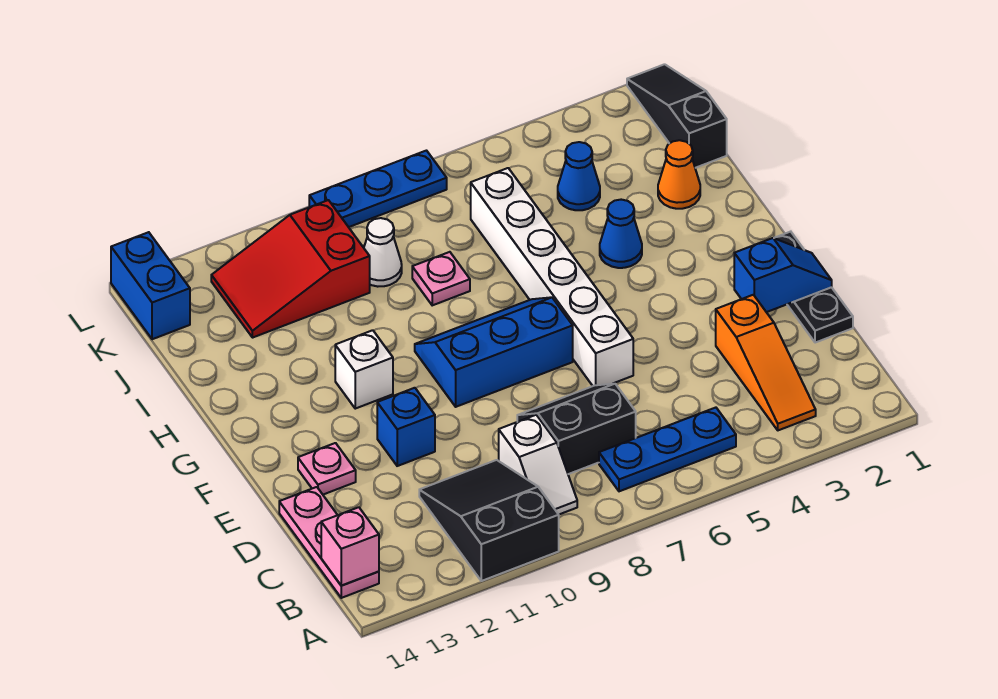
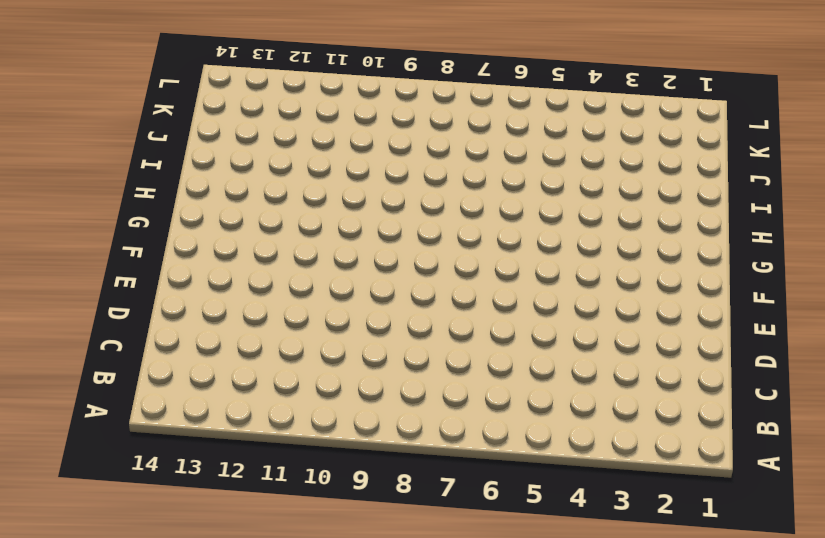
none -> black 2x3 slope [419,460,559,581]
none -> orange 1x3 slope [716,295,816,430]
none -> blue 1x3 plate [599,408,736,491]

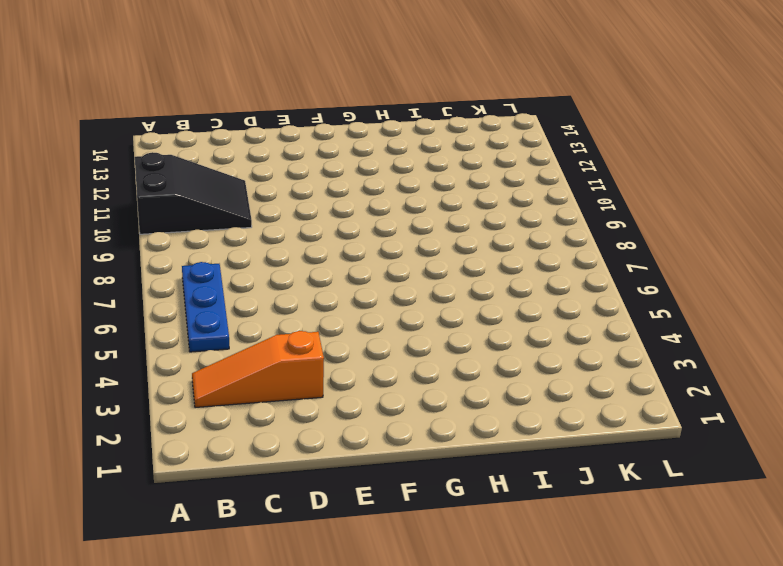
none -> white 1x2 slope [499,415,577,514]
none -> pink 1x3 plate [279,487,379,598]
none -> black 2x2 slope [517,384,636,474]

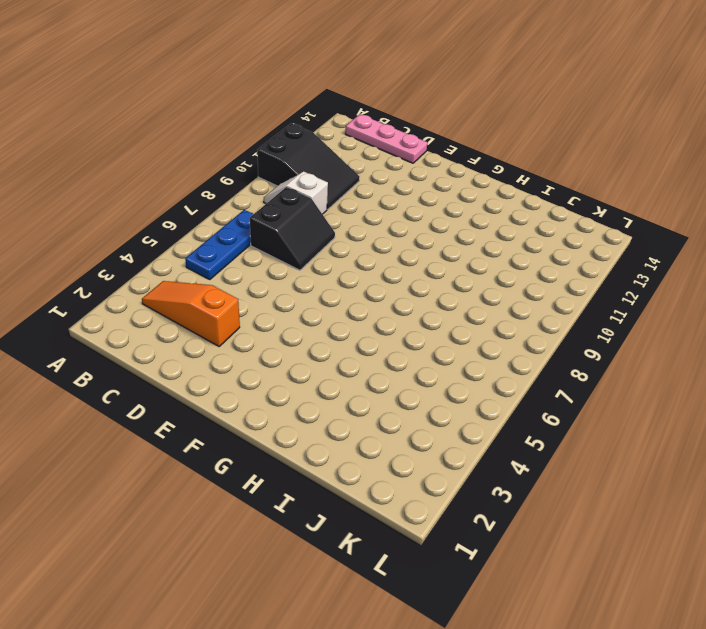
none -> black 1x3 plate [775,232,853,343]
none -> white 1x6 brick [471,168,633,386]
none -> blue 1x1 brick [377,388,435,466]

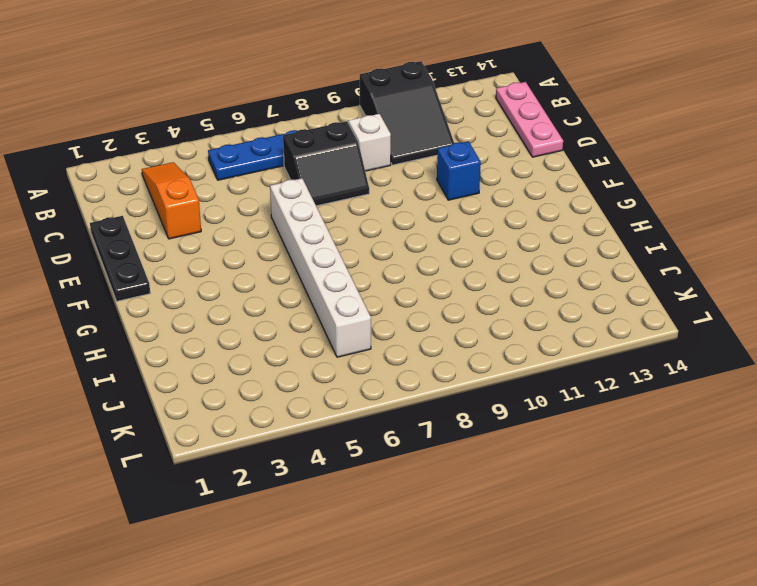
none -> pink 1x1 plate [298,443,356,495]
none -> blue 2x3 slope [415,297,573,407]
none -> white 1x1 brick [335,330,393,409]

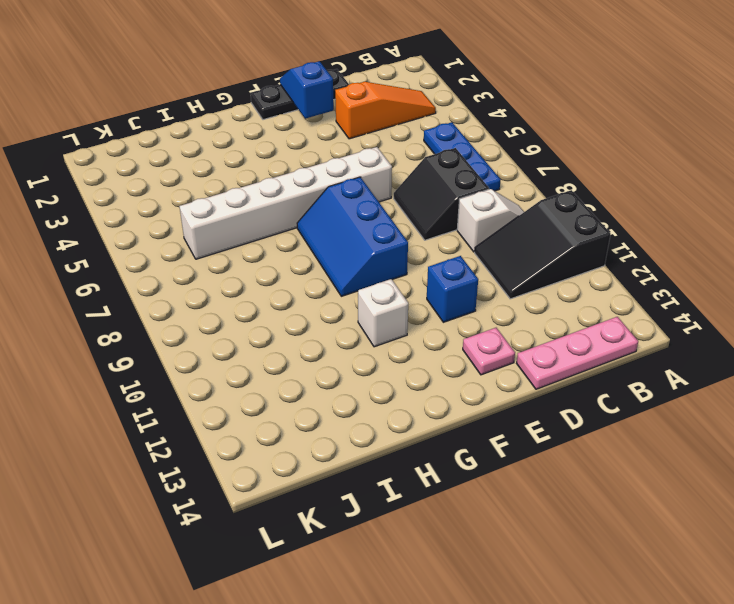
none -> blue 1x1 cone [600,200,642,268]
none -> orange 1x1 cone [658,140,700,209]
none -> pink 1x1 plate [412,252,470,305]

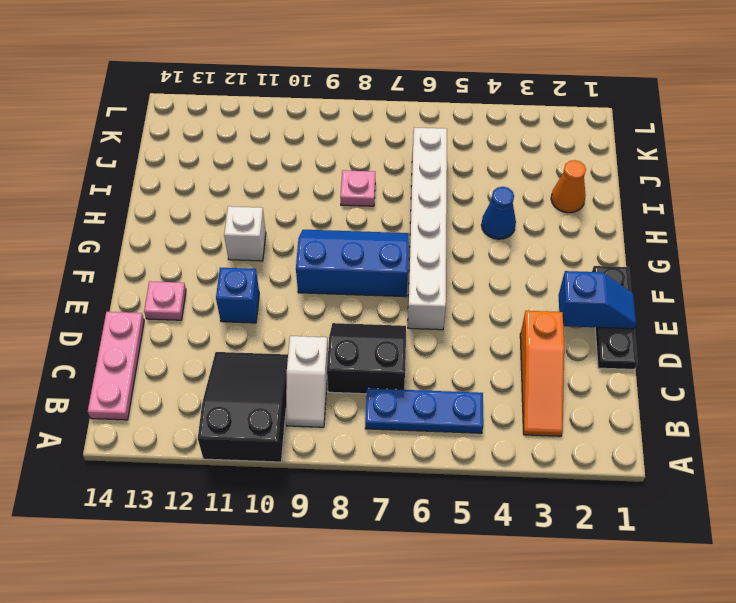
none -> black 1x3 slope [627,64,727,168]
none -> blue 1x1 cone [558,142,600,210]
none -> white 1x1 cone [364,218,402,287]

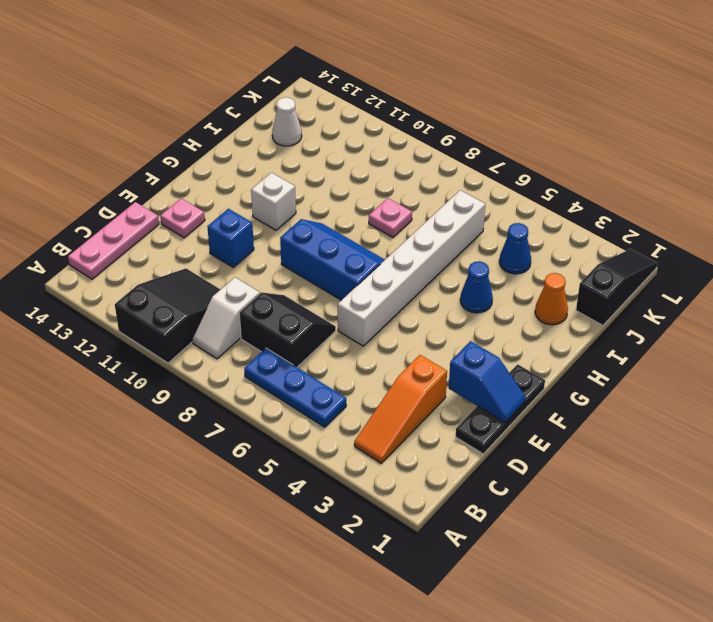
white 1x1 cone [272,97,302,146] -> white 1x1 cone moved to [364,218,402,287]
none -> red 2x3 slope [211,200,370,338]
none -> blue 1x2 brick [111,232,190,339]
none -> blue 1x3 plate [309,151,447,227]

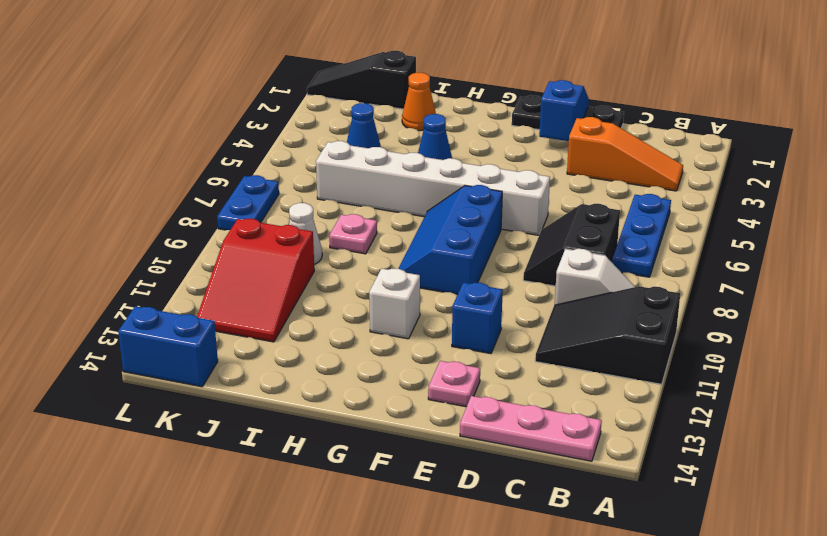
blue 1x2 plate [217,175,279,230] -> blue 1x3 plate [309,151,447,227]
none -> pink 1x1 brick [321,507,379,586]

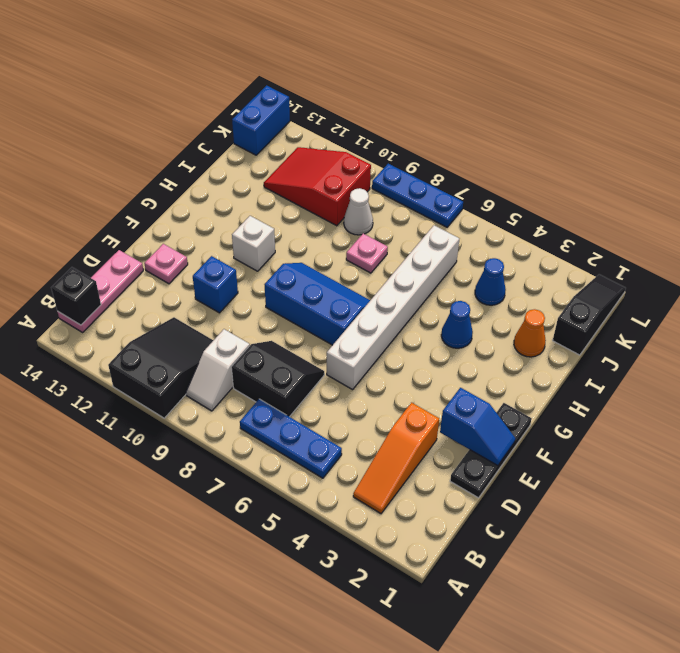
black 1x1 brick [51,267,101,325] -> pink 1x1 brick [321,507,379,586]

